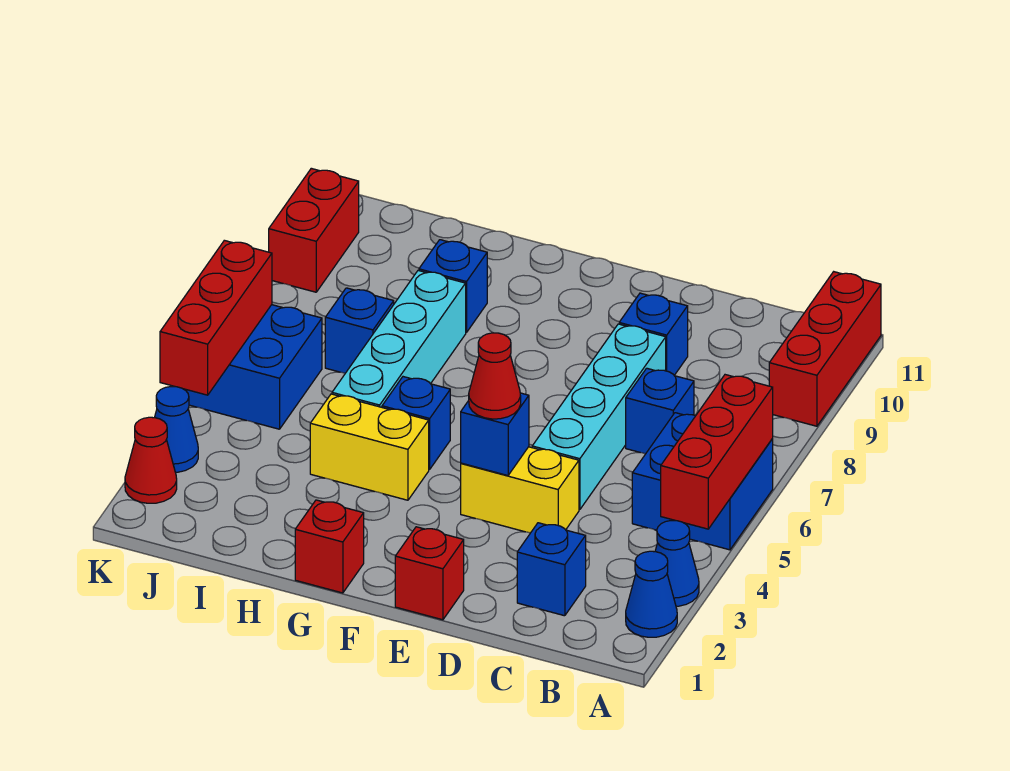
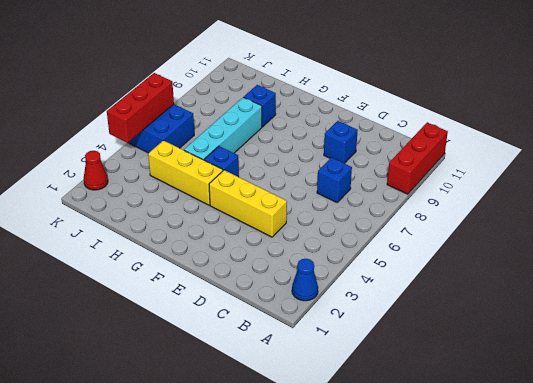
yellow 1x3 brick [209,170,287,237] -> yellow 1x2 brick [461,447,579,533]
yellow 1x3 brick [148,140,223,205] -> yellow 1x2 brick [310,394,429,500]
none -> blue 1x1 cone [655,521,699,606]
none -> blue 2x2 brick [632,413,773,550]
none -> blue 1x1 brick [517,523,586,616]

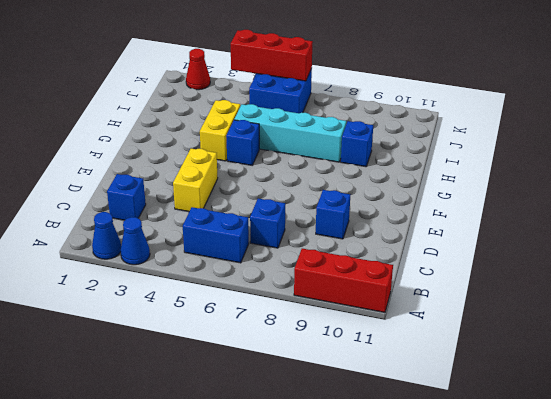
blue 1x2 brick [183,207,249,263] -> blue 2x2 brick [632,413,773,550]
none -> cyan 1x4 brick [532,324,666,510]
none -> red 1x1 brick [395,527,464,620]
none -> red 1x1 brick [295,500,364,593]

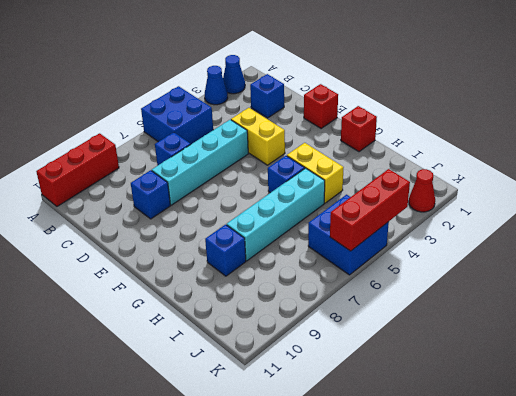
none -> blue 1x1 brick [325,288,394,373]
none -> blue 1x1 cone [155,387,198,472]
none -> red 1x2 brick [269,168,359,292]

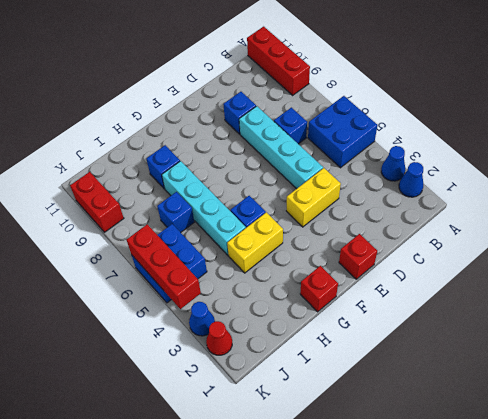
none -> blue 1x1 brick [517,523,586,616]
none -> red 1x3 brick [661,375,773,529]
none -> blue 1x1 brick [461,393,529,476]

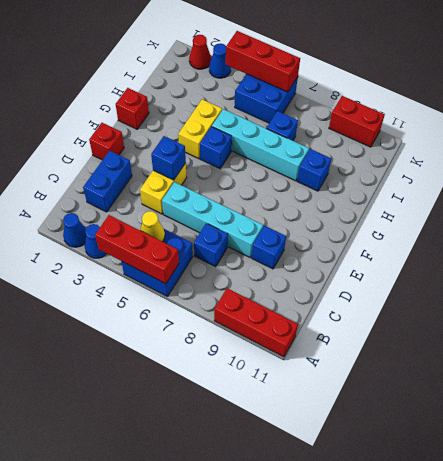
yellow 1x1 cone [140,211,165,242] -> none
blue 1x2 brick [83,151,132,212] -> blue 1x1 brick [517,523,586,616]
none -> red 1x1 cone [469,333,521,419]

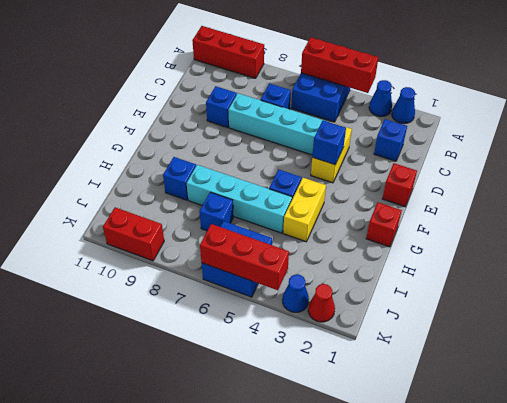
none -> red 1x1 cone [469,333,521,419]

